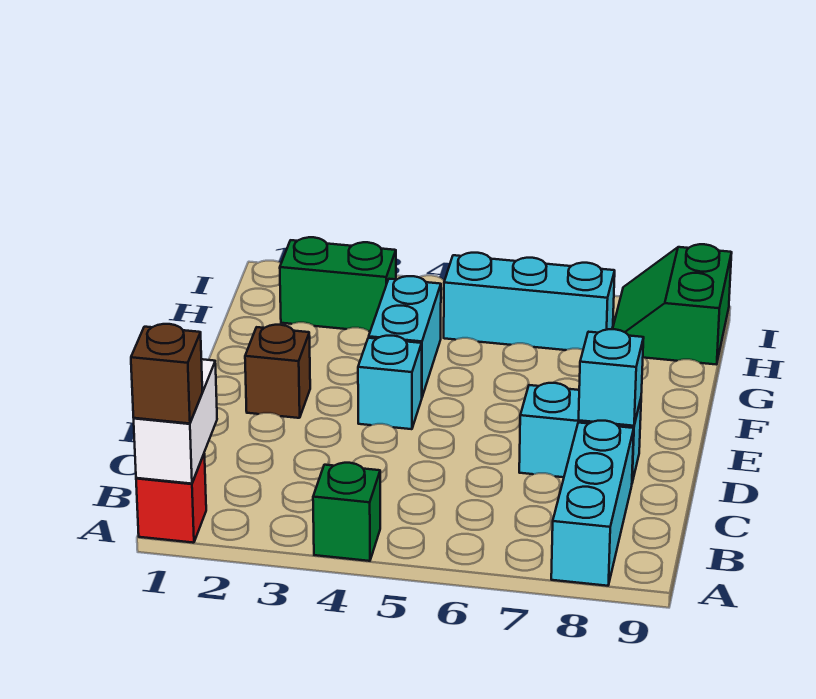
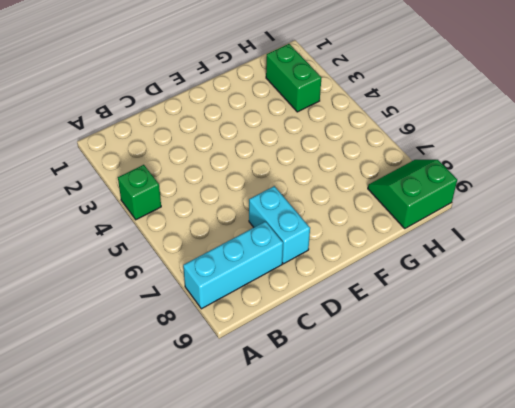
none -> red 1x1 brick [136,454,206,543]
none -> brown 1x1 brick [245,325,310,418]
none -> cyan 1x1 brick [358,336,422,429]

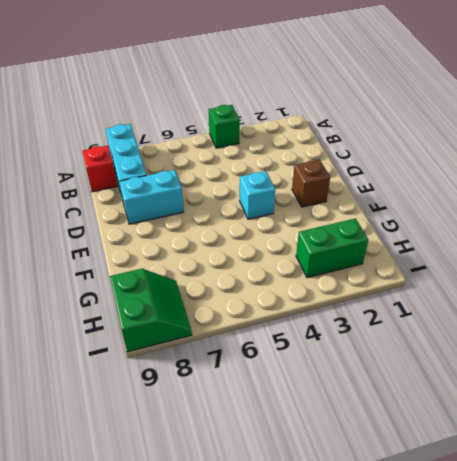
red 1x1 brick [82,145,118,192] -> red 1x1 brick moved to [136,454,206,543]
none -> cyan 1x2 brick [369,276,441,397]
none -> cyan 1x3 brick [444,253,615,350]
none -> white 1x2 brick [134,359,217,484]

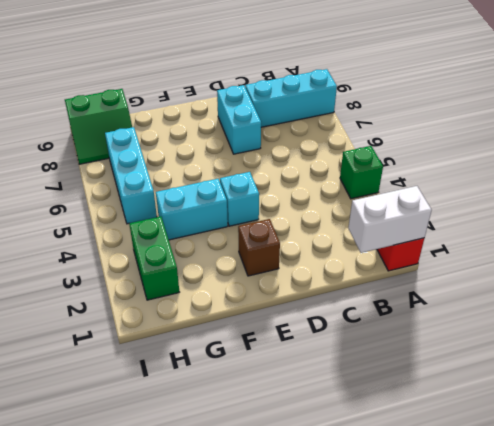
none -> cyan 1x1 brick [579,329,644,426]
none -> brown 1x1 brick [131,324,203,424]

